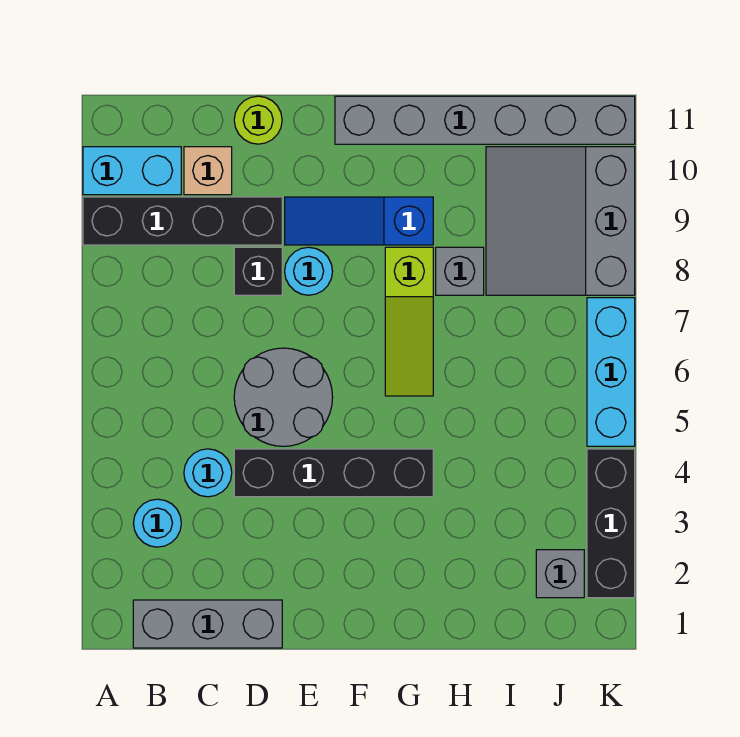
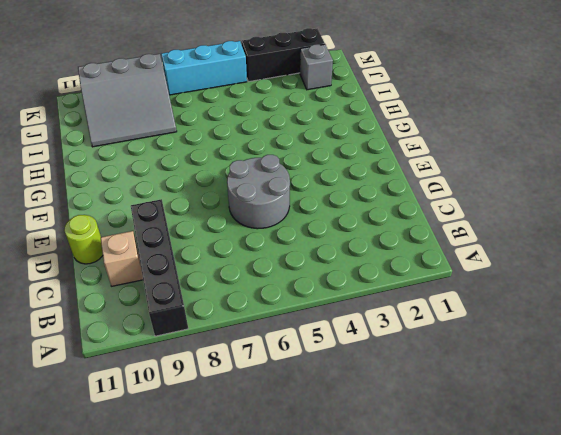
none -> cyan 1x2 brick [83,147,181,195]
none -> grey 1x3 brick [133,600,282,648]
none -> cyan 1x1 round brick [134,499,181,547]

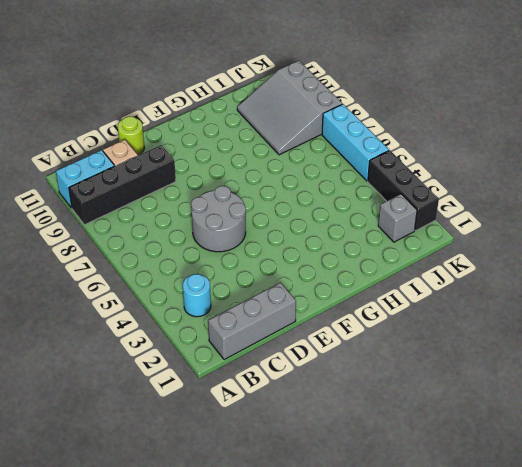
none -> cyan 1x1 round brick [184,449,232,497]
none -> black 1x4 brick [234,449,433,497]
none -> black 1x1 brick [234,247,282,295]

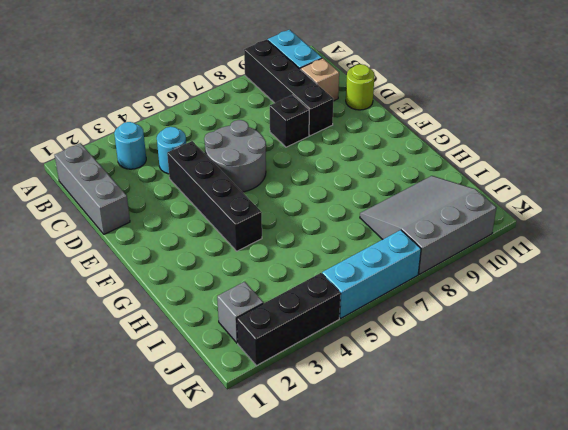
none -> cyan 1x1 round brick [285,247,333,295]
none -> blue 1x3 slope [285,197,433,245]
none -> grey 1x6 brick [335,96,635,144]

